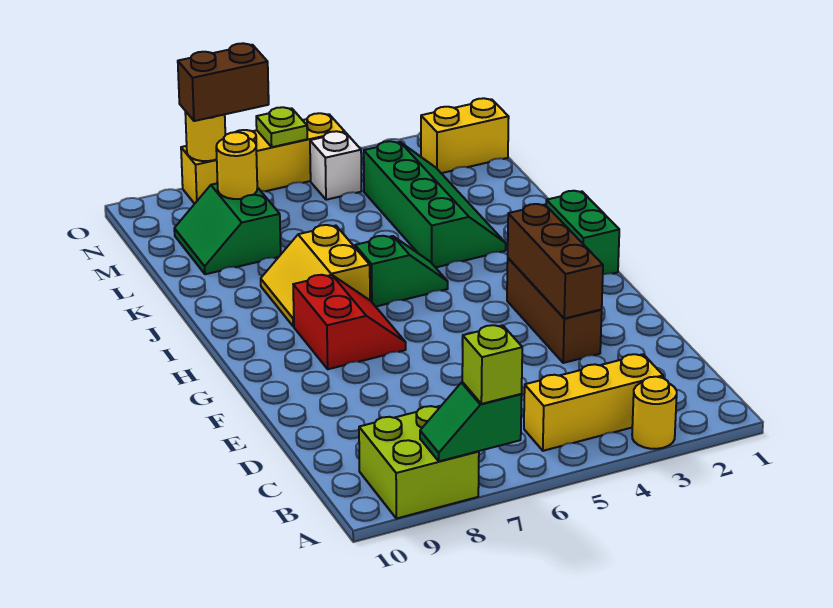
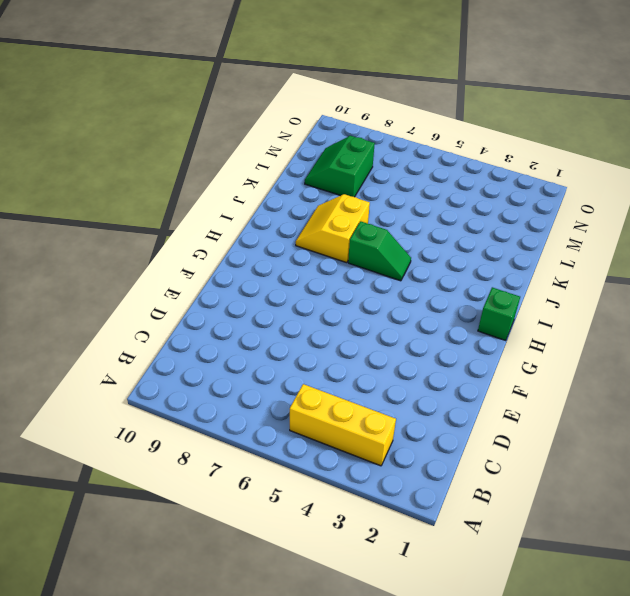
green 1x1 brick [478,287,520,341] -> green 1x2 brick [546,191,619,275]
none -> yellow 1x1 round brick [632,377,677,449]
none -> lime 2x2 brick [359,406,479,519]
none -> brown 1x3 brick [507,258,602,363]

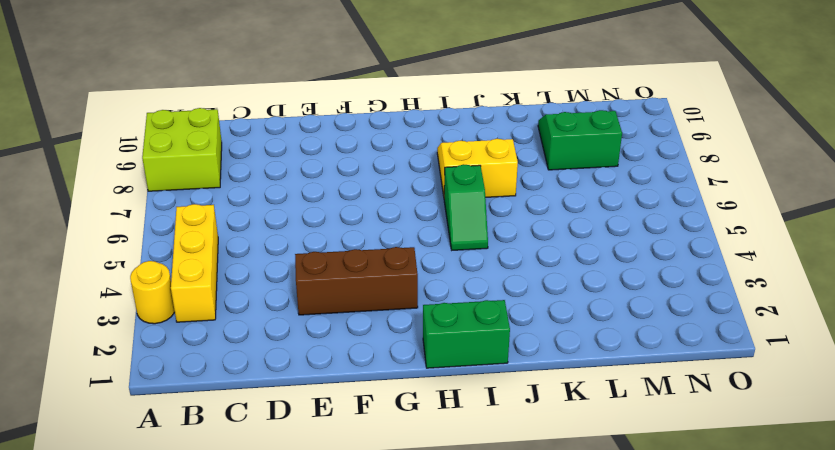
none -> red 2x2 slope [293,275,406,369]
none -> green 2x4 slope [364,141,506,268]
none -> yellow 1x2 brick [421,98,509,173]

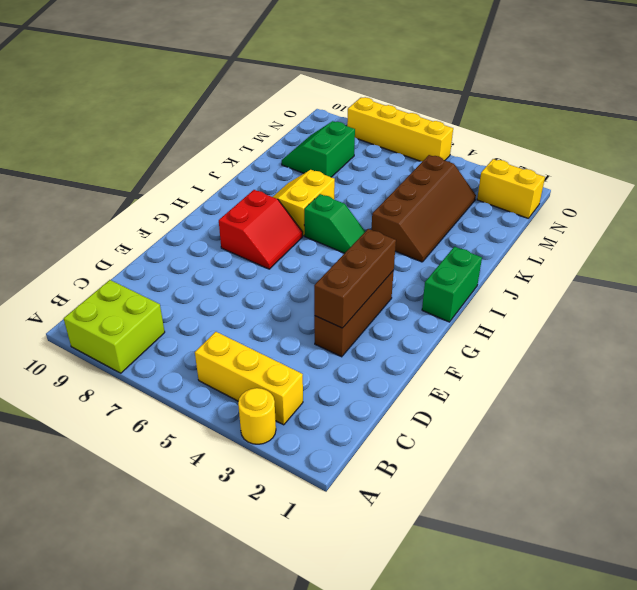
brown 2x4 slope [371,155,476,262] -> green 2x4 slope [364,141,506,268]
none -> white 1x1 brick [310,131,362,200]
none -> green 1x2 slope [420,382,522,461]
none -> yellow 1x1 round brick [216,132,257,199]

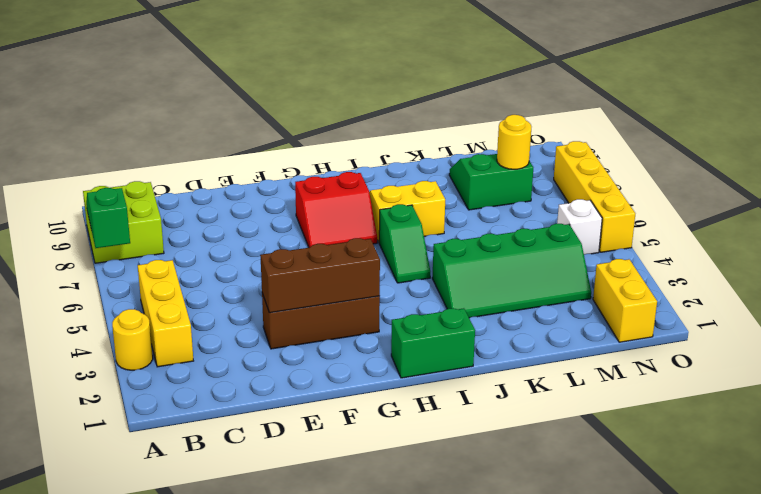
none -> lime 1x1 plate [256,107,307,147]
none -> yellow 1x1 round brick [185,111,225,161]
none -> lime 1x1 brick [462,325,522,404]

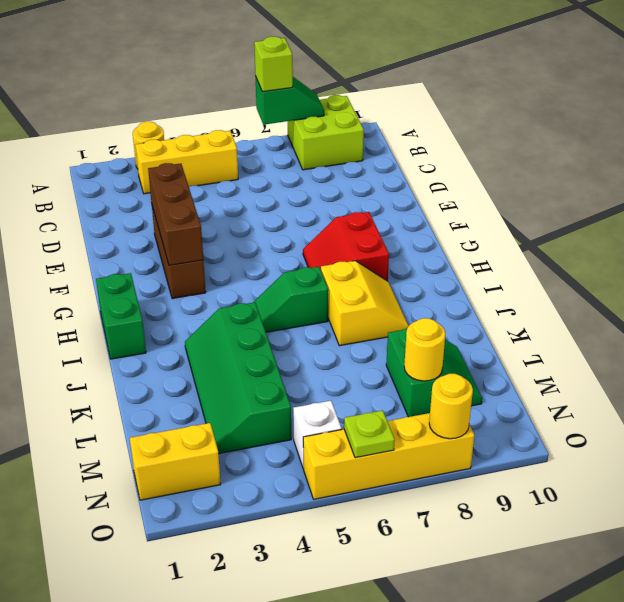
none -> brown 1x2 brick [178,43,269,121]

